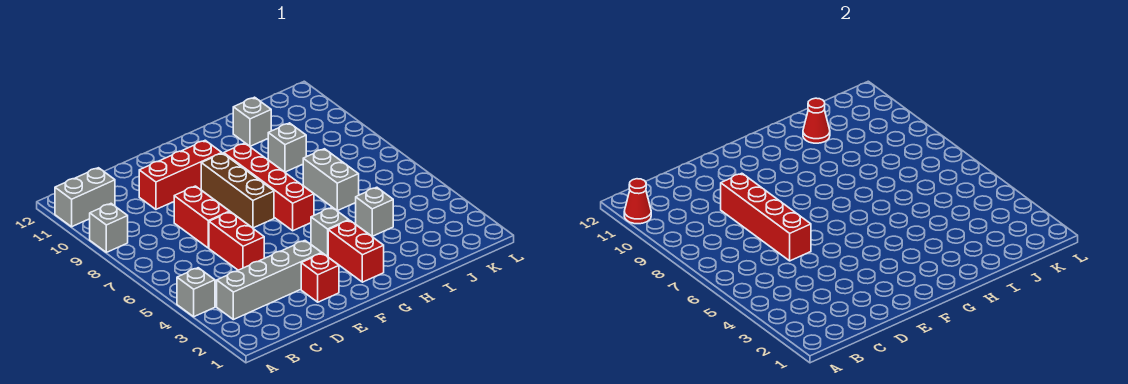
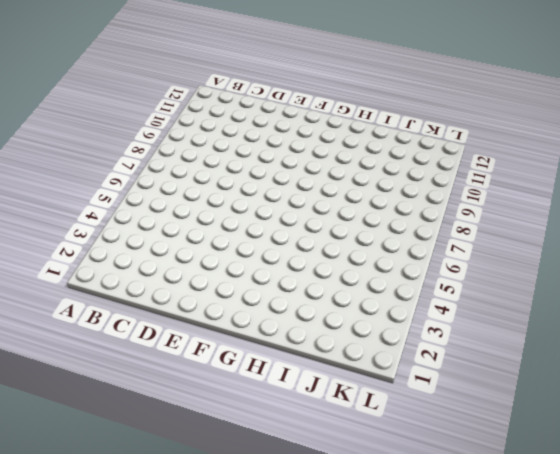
none -> grey 1x1 brick [177,268,215,317]
none -> grey 1x1 brick [90,204,128,252]
none -> grey 1x2 brick [55,168,115,227]

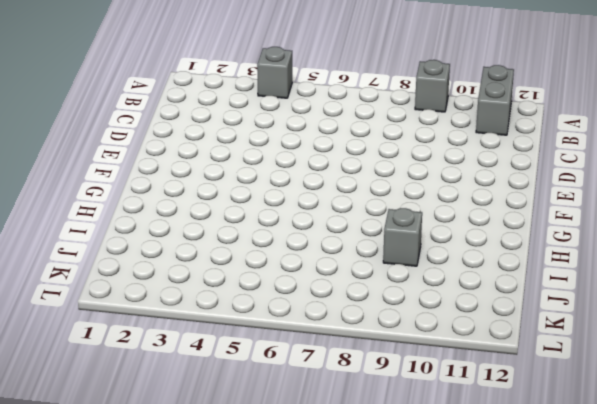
none -> grey 1x4 brick [217,241,322,320]
none -> red 1x2 brick [209,212,264,270]
none -> red 1x2 brick [174,186,230,248]

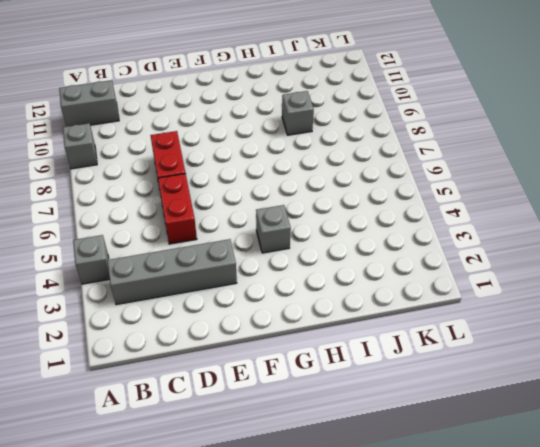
none -> red 1x3 brick [139,140,222,209]
none -> red 1x1 brick [301,253,339,302]
none -> brown 1x3 brick [201,153,274,228]

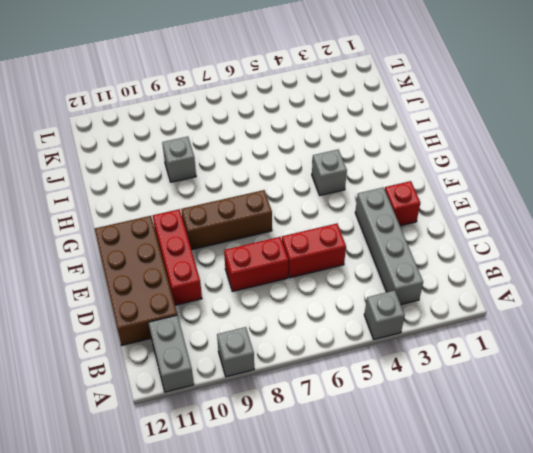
brown 2x4 brick [95,216,177,345] -> none
none -> red 1x2 brick [328,220,384,282]
none -> red 1x4 brick [224,143,314,231]
none -> grey 1x1 brick [356,187,393,236]

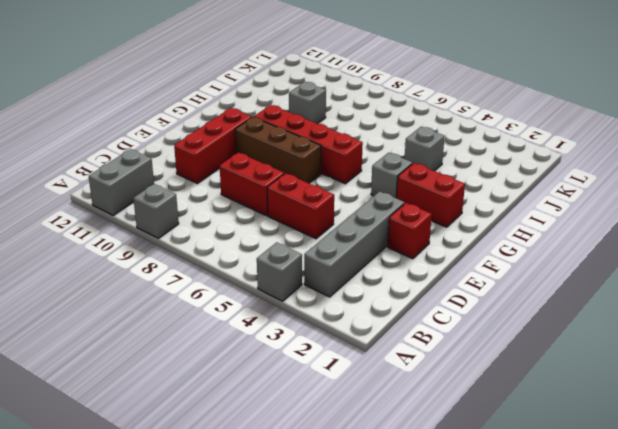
none -> grey 1x2 brick [303,149,359,211]
none -> grey 1x1 brick [233,97,271,146]
none -> red 1x1 cone [624,179,651,224]

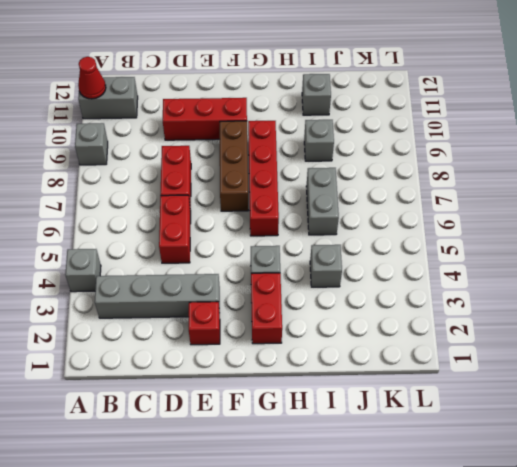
none -> red 1x4 brick [721,173,811,261]
none -> red 1x1 cone [803,98,830,143]

